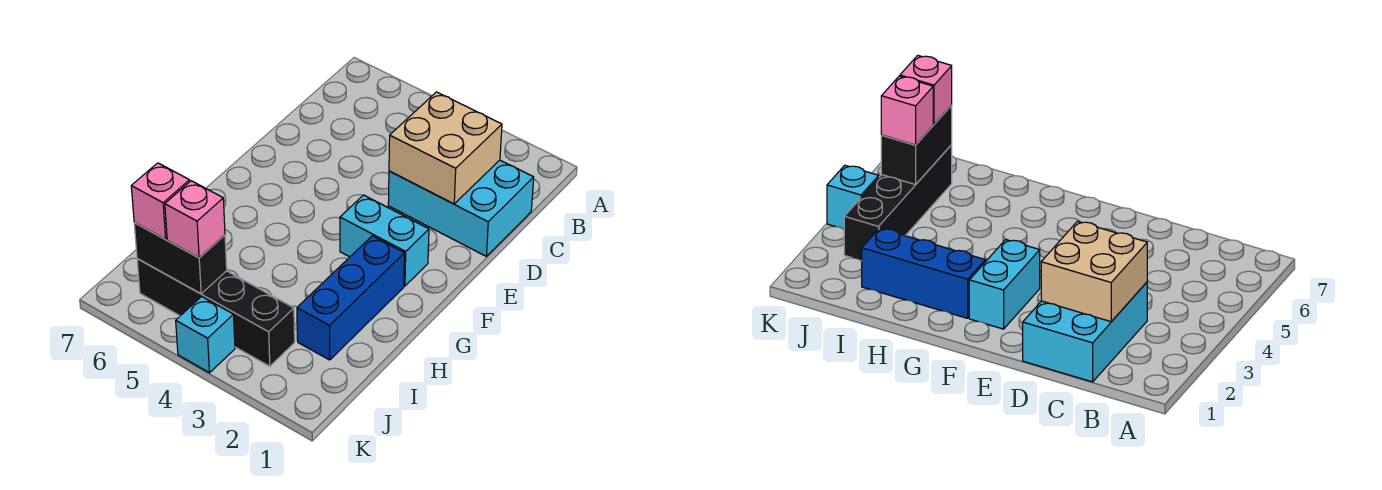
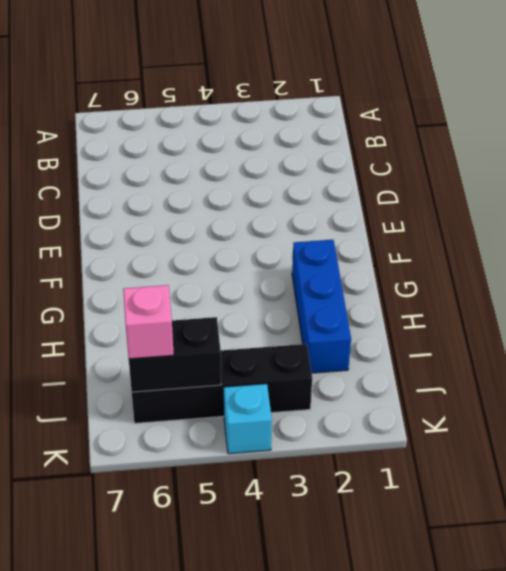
none -> cyan 2x3 brick [388,160,534,256]
none -> cyan 1x2 brick [340,195,429,286]

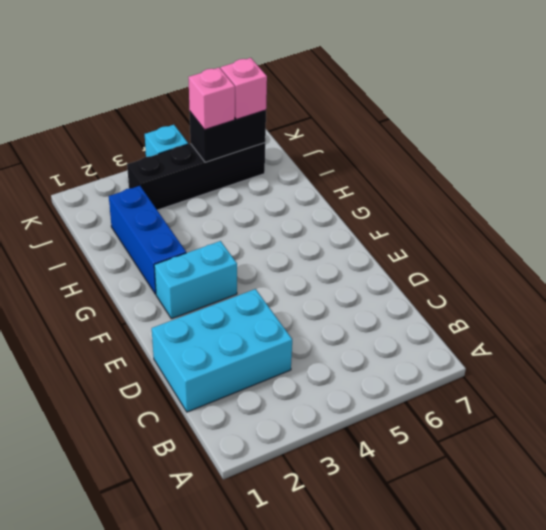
none -> tan 2x2 brick [389,92,502,204]

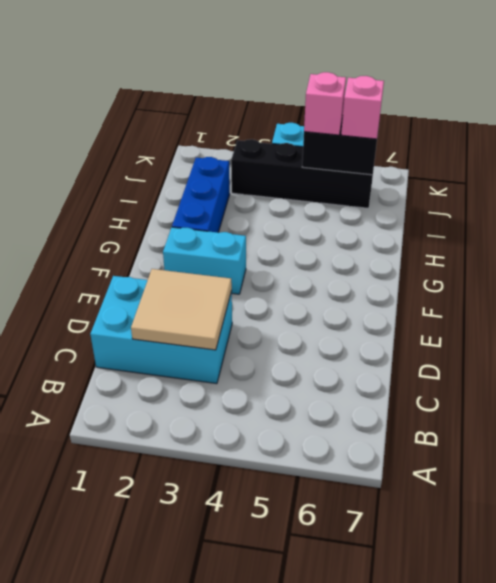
tan 2x2 tile [131,269,232,350] -> tan 2x2 brick [389,92,502,204]

